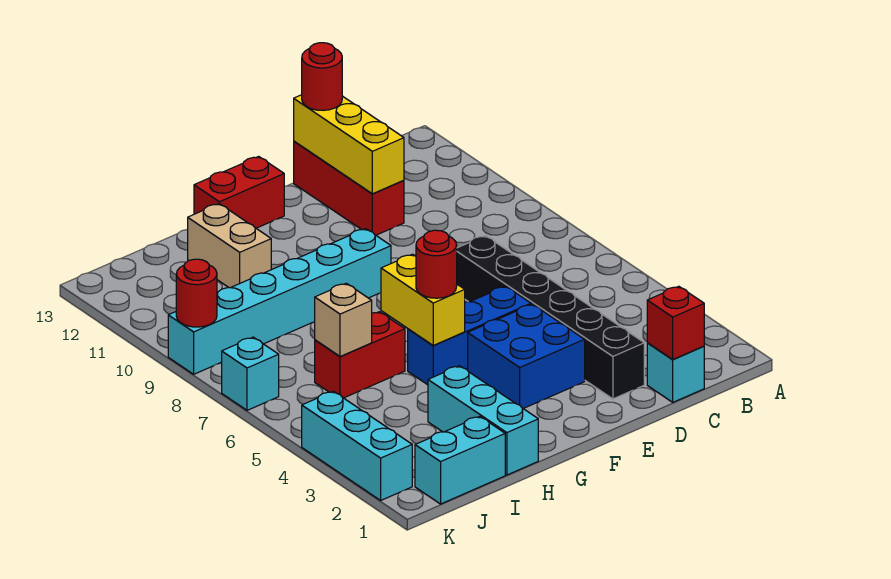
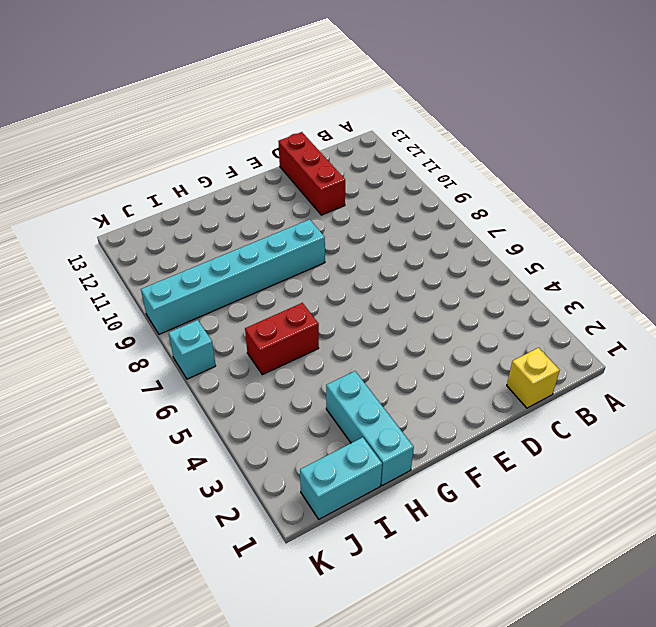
yellow 1x1 brick [507,348,560,408] -> cyan 1x1 brick [647,343,704,402]
none -> black 1x6 brick [457,236,644,399]
none -> blue 2x2 brick [468,304,585,409]
none -> blue 1x3 brick [408,286,531,385]

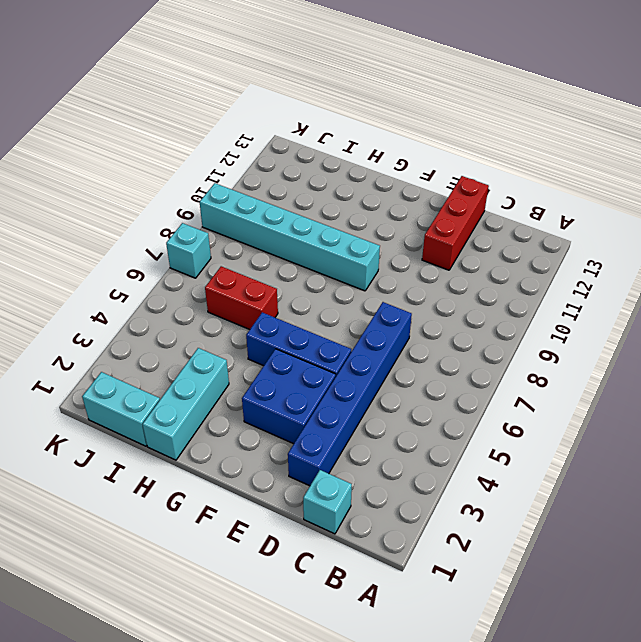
blue 1x6 brick [288,302,412,486] -> black 1x6 brick [457,236,644,399]
none -> red 1x2 brick [194,157,284,228]
none -> tan 1x2 brick [188,204,271,288]
none -> cyan 1x3 brick [302,391,412,500]

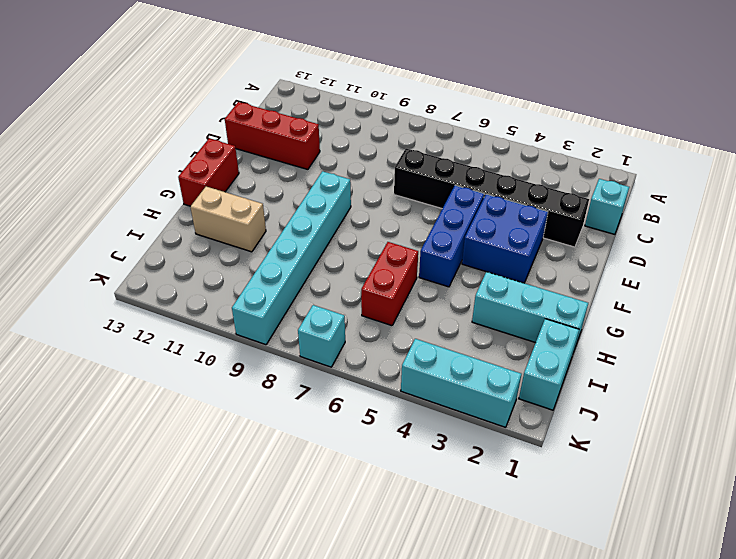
none -> red 1x1 brick [647,286,704,360]
none -> yellow 1x3 brick [294,95,404,194]
none -> yellow 1x2 brick [381,254,465,346]

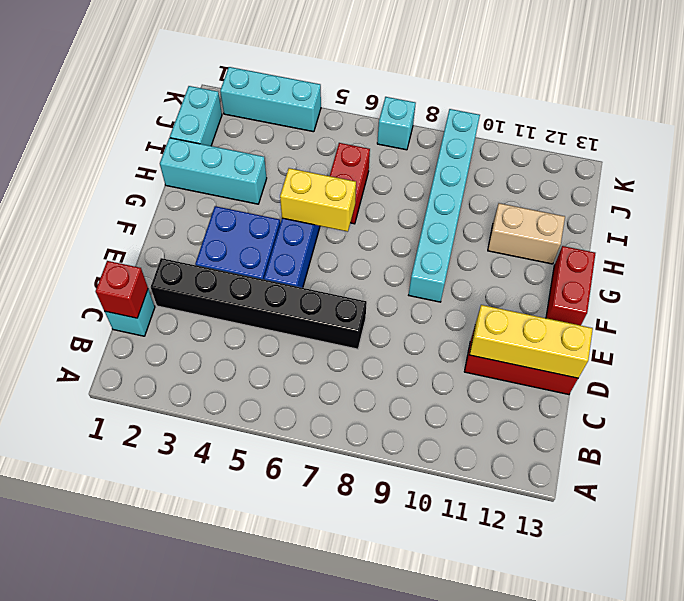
none -> tan 1x1 brick [315,283,372,357]
none -> red 1x1 round brick [176,259,217,327]
none -> red 1x1 round brick [302,43,342,110]

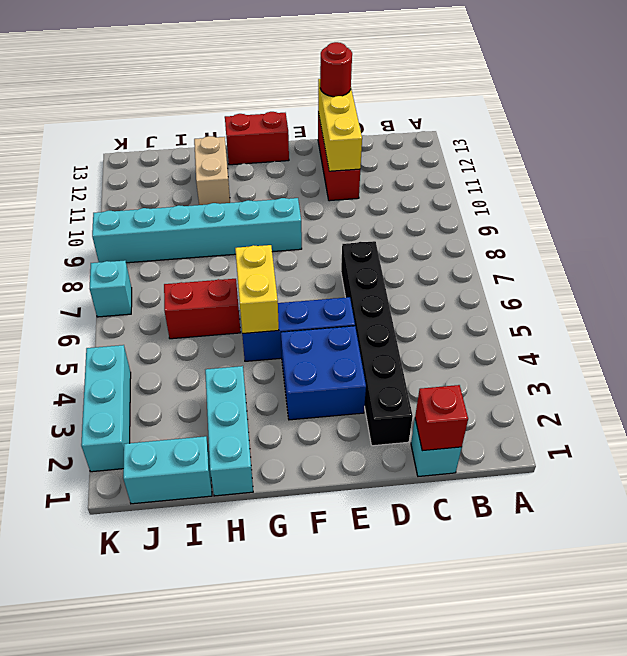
none -> tan 1x1 brick [315,283,372,357]
none -> red 1x1 round brick [176,259,217,327]
none -> red 1x1 round brick [416,230,457,298]

